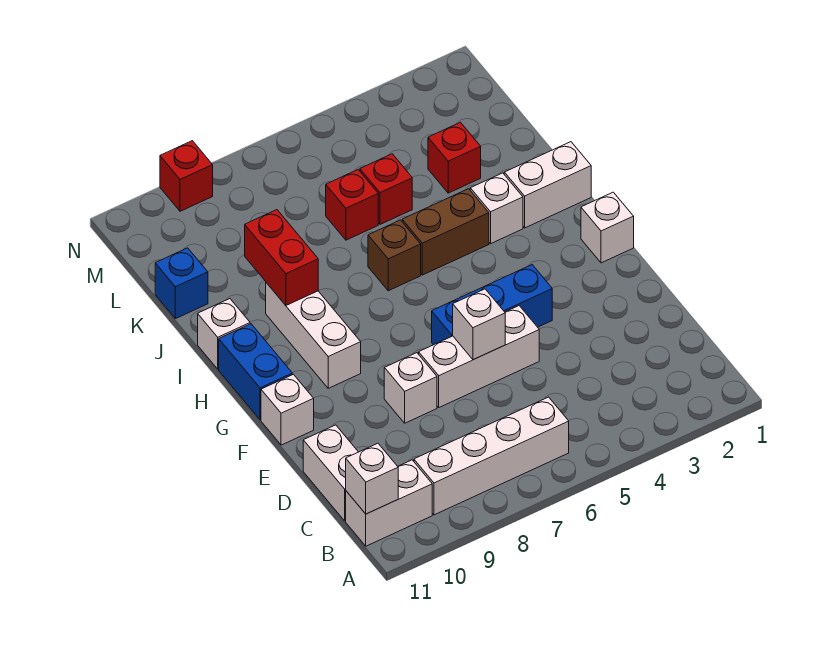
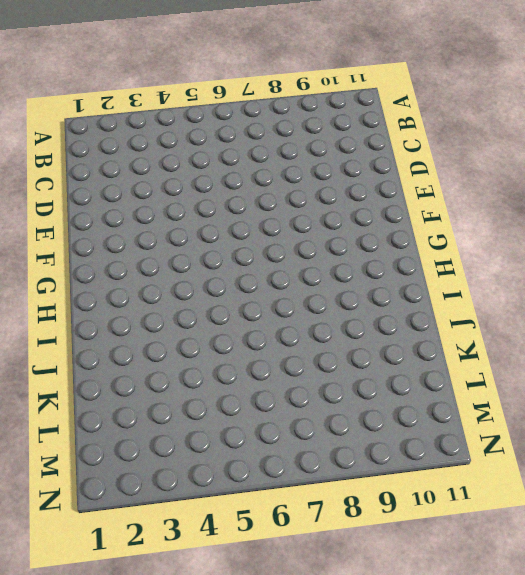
none -> white 1x4 brick [414,397,569,515]
none -> white 1x2 brick [346,460,432,546]
none -> white 1x2 brick [303,425,358,521]

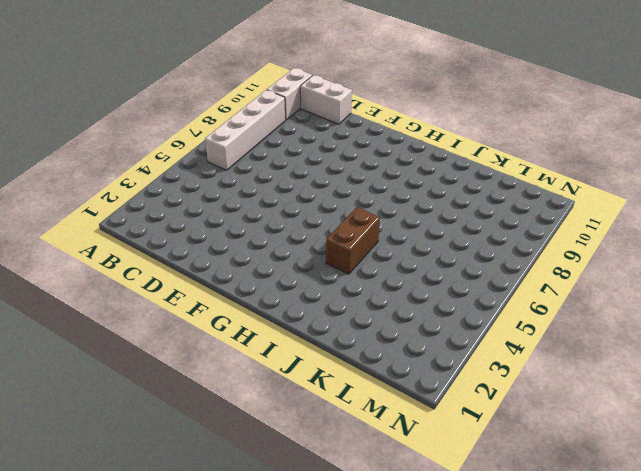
none -> white 1x3 brick [419,306,539,407]
none -> white 1x1 brick [384,353,437,423]
none -> blue 1x3 brick [432,265,552,345]

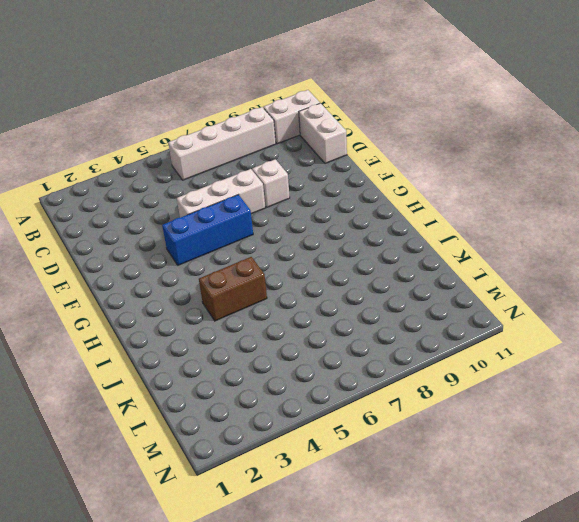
none -> white 1x1 brick [261,374,314,445]
none -> white 1x1 brick [581,192,634,263]
none -> white 1x3 brick [266,283,361,388]

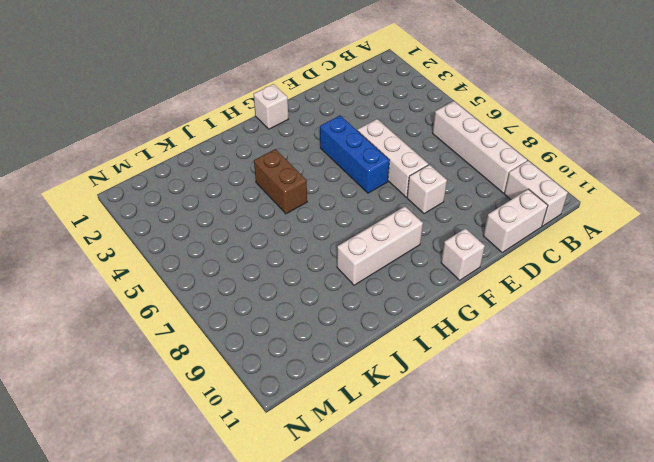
none -> blue 1x2 brick [219,324,292,420]
none -> white 1x2 brick [504,142,591,228]
none -> white 1x1 brick [470,173,523,244]

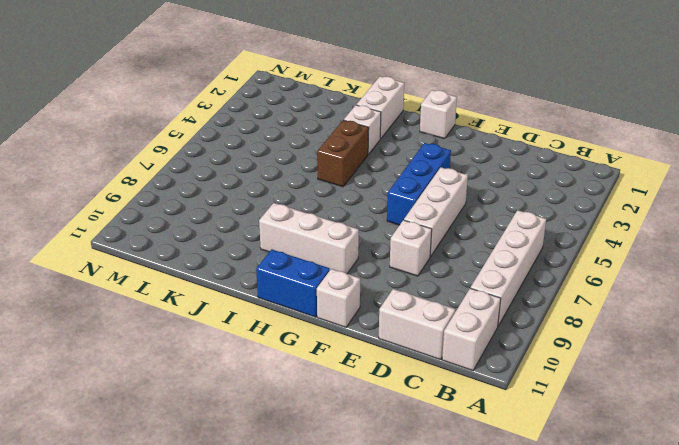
none -> brown 1x1 brick [368,220,421,291]
none -> white 1x1 brick [198,299,250,369]
none -> red 1x1 brick [428,122,481,193]

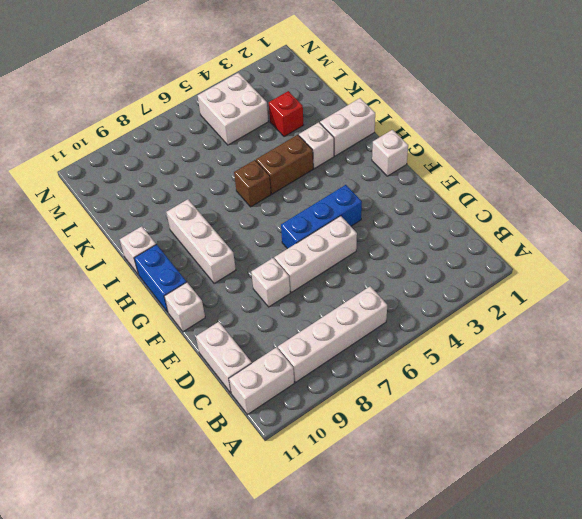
white 2x2 brick [198,73,268,145] -> none
none -> red 1x1 brick [360,154,412,224]
none -> red 1x1 brick [326,170,378,240]
none -> blue 1x1 brick [155,248,208,319]

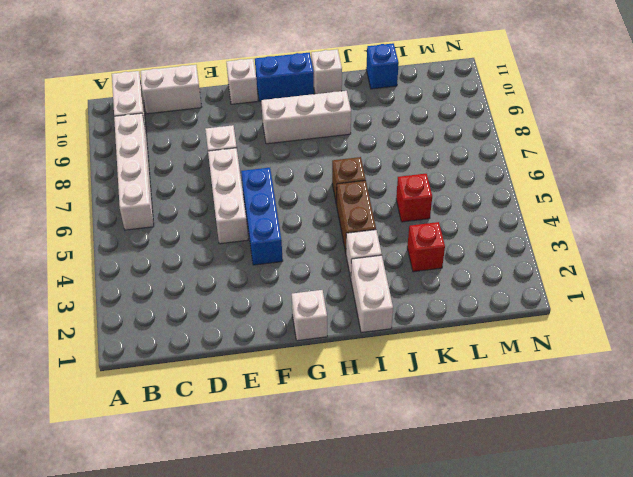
none -> red 1x1 brick [326,170,378,240]
none -> red 1x1 brick [160,141,213,211]
none -> white 1x1 brick [346,443,398,514]

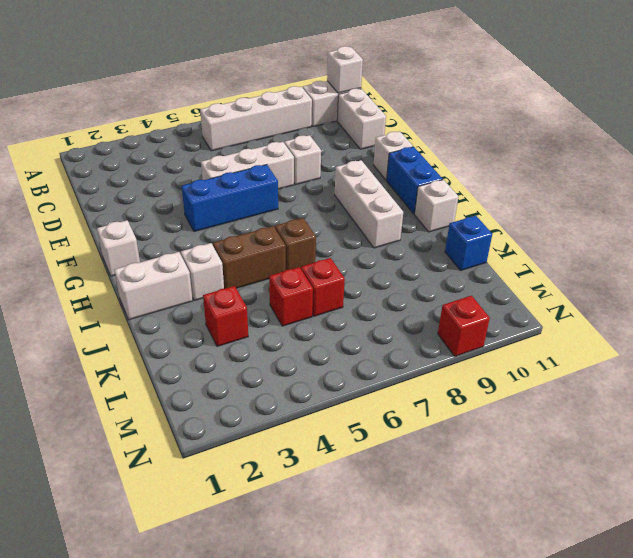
none -> white 1x1 brick [453,289,505,360]
none -> red 1x2 brick [245,210,318,305]

